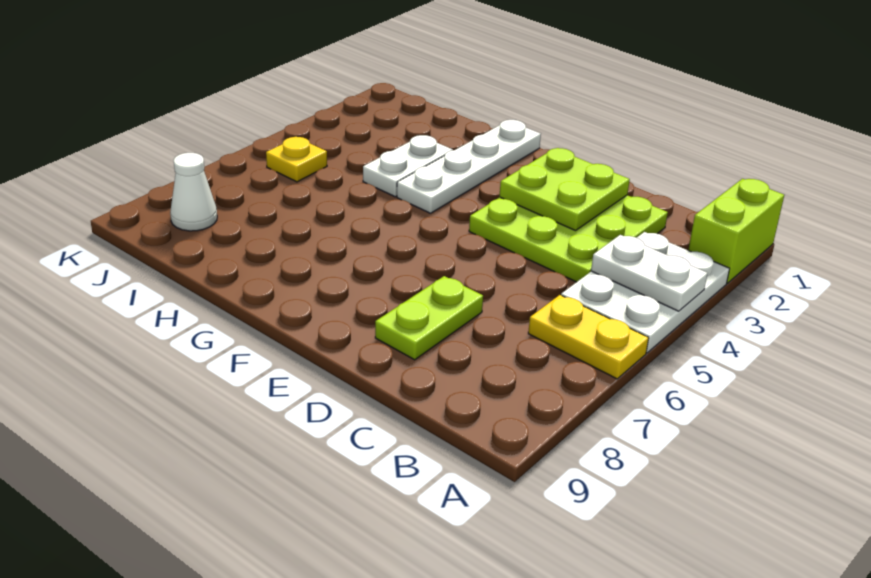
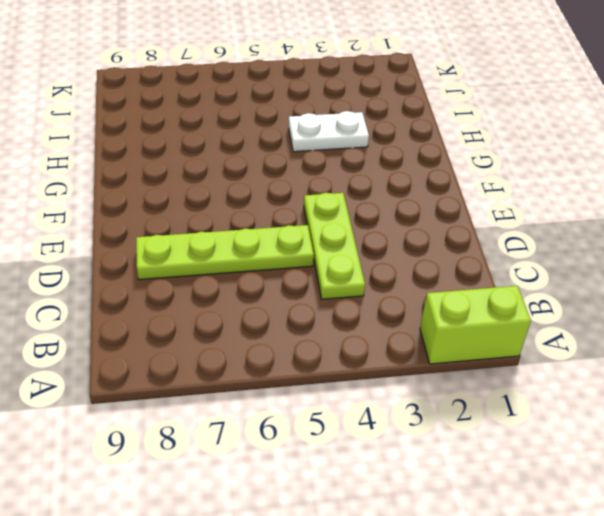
lime 1x3 plate [304,193,365,299] -> lime 3x3 plate [469,195,668,282]
lime 1x4 plate [136,225,314,280] -> lime 1x2 plate [375,276,483,360]
none -> white 2x3 plate [561,232,729,353]
none -> yellow 1x2 plate [528,295,649,379]

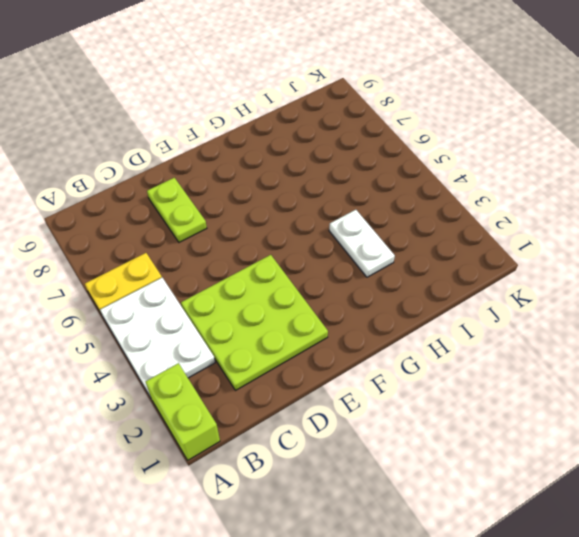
none -> white 1x4 plate [397,120,541,213]
none -> yellow 1x1 plate [266,137,327,182]

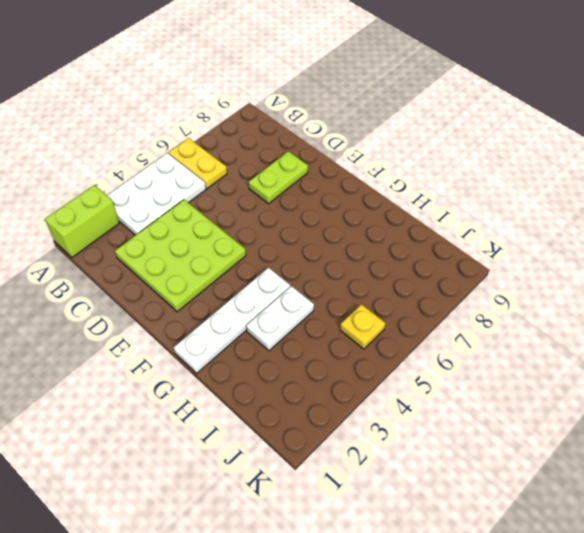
none -> white 1x1 cone [170,153,217,231]
none -> white 1x2 plate [591,235,708,311]

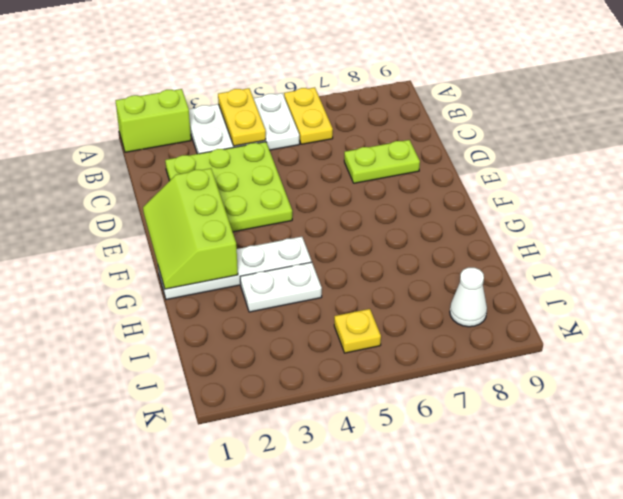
yellow 1x2 plate [218,88,266,146] -> white 1x2 plate [591,235,708,311]
lime 2x3 slope [143,168,238,289] -> lime 2x2 plate [499,148,630,231]

